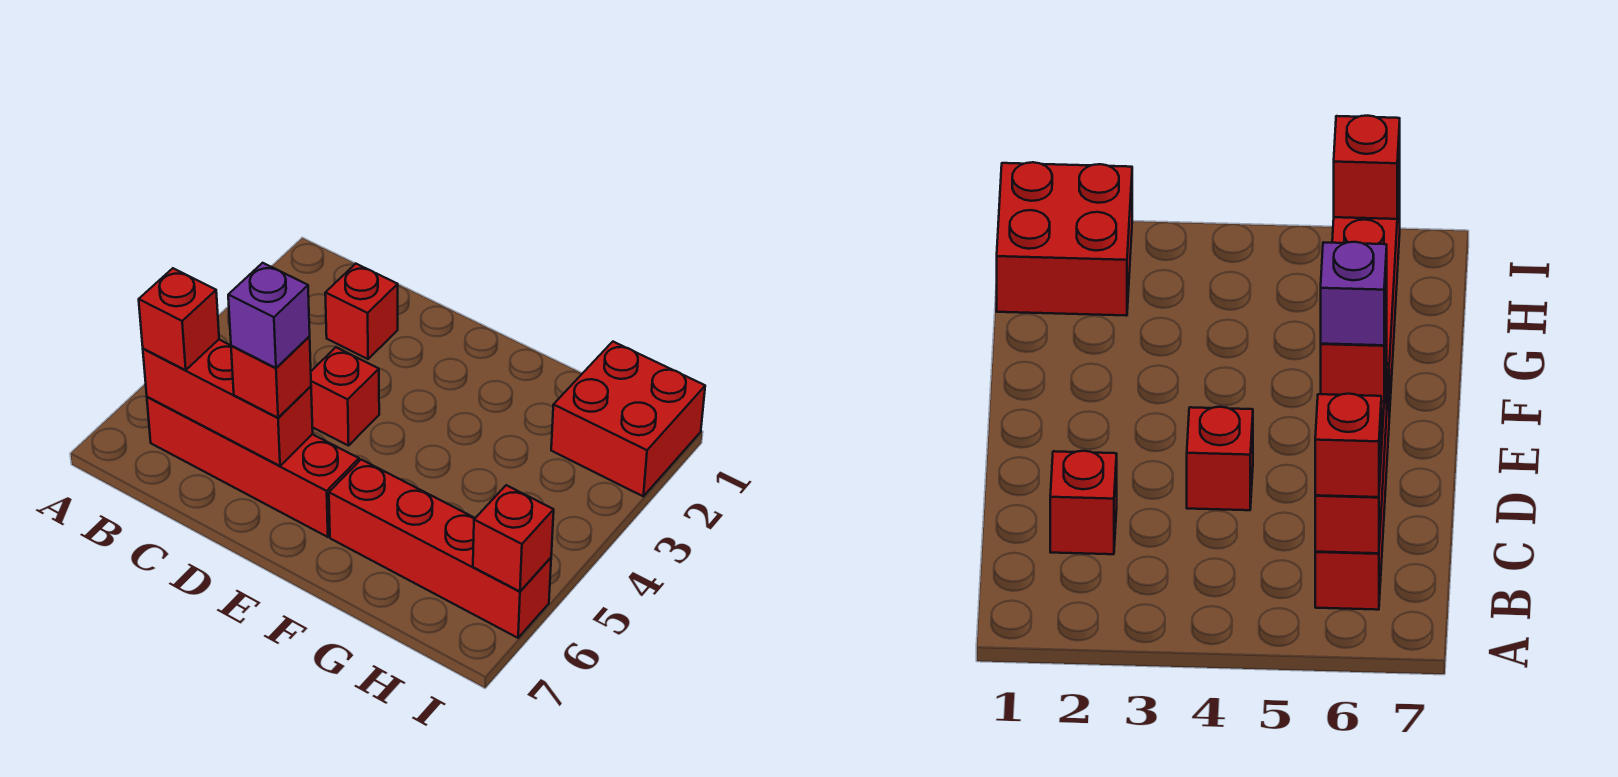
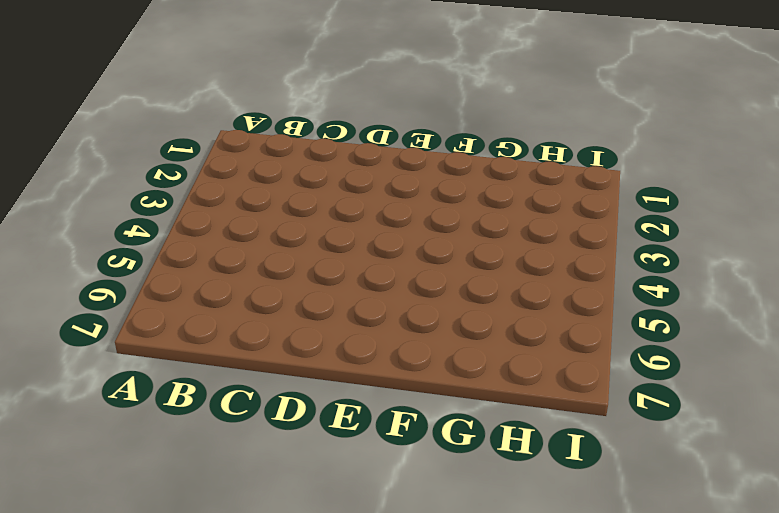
none -> red 1x4 brick [147,397,359,537]
none -> red 1x1 brick [325,264,398,359]

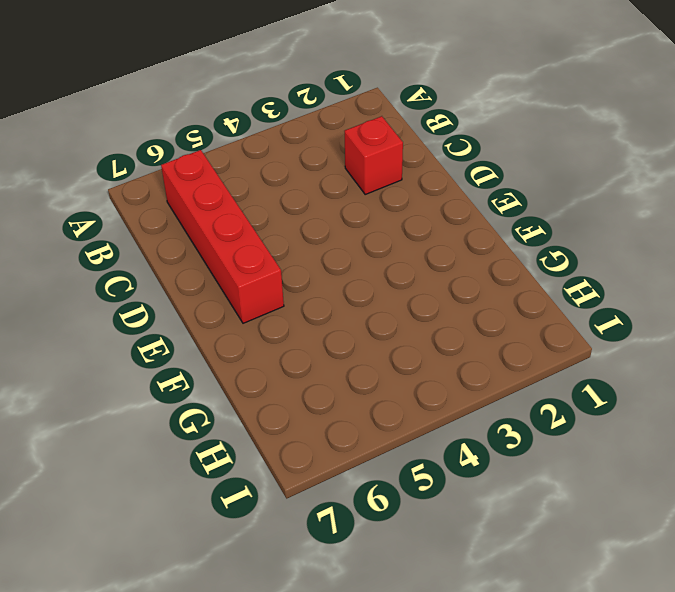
none -> red 1x1 brick [311,347,379,446]
none -> red 1x4 brick [329,460,551,638]

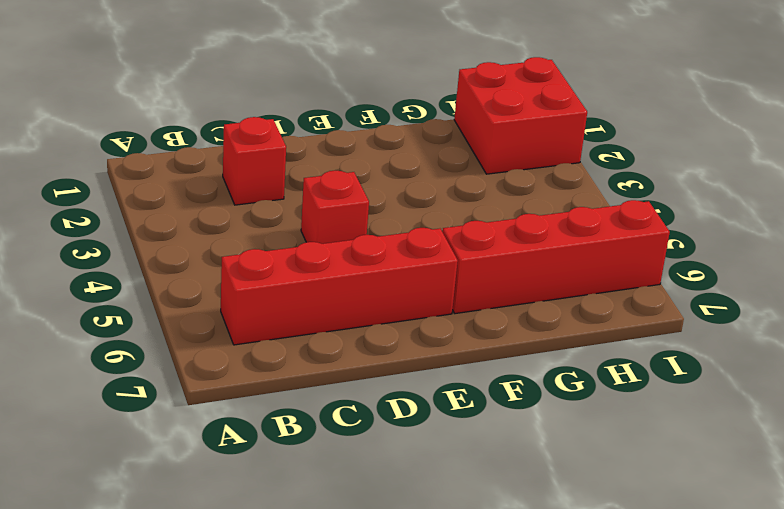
none -> red 1x3 brick [143,340,313,466]
none -> red 1x1 brick [473,485,554,591]

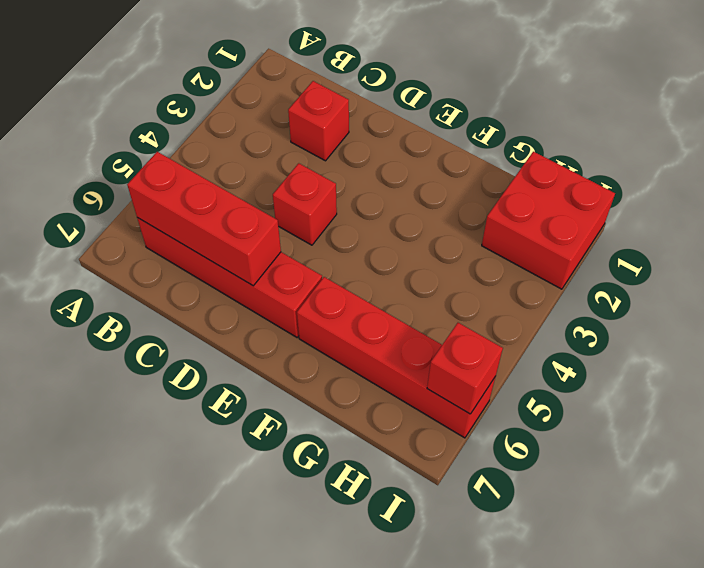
none -> red 1x1 brick [139,268,219,370]
none -> red 1x1 brick [231,337,311,418]

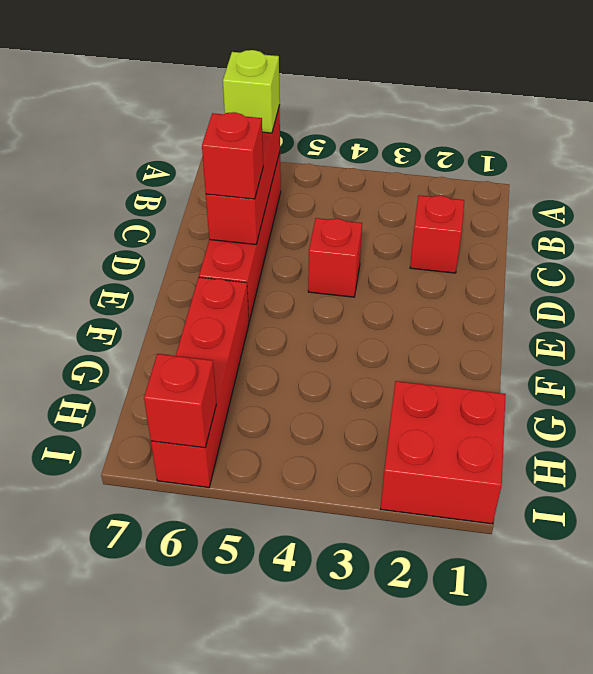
lime 1x1 brick [223,50,280,133] -> red 1x1 brick [139,268,219,370]
none -> purple 1x1 brick [228,263,310,368]

